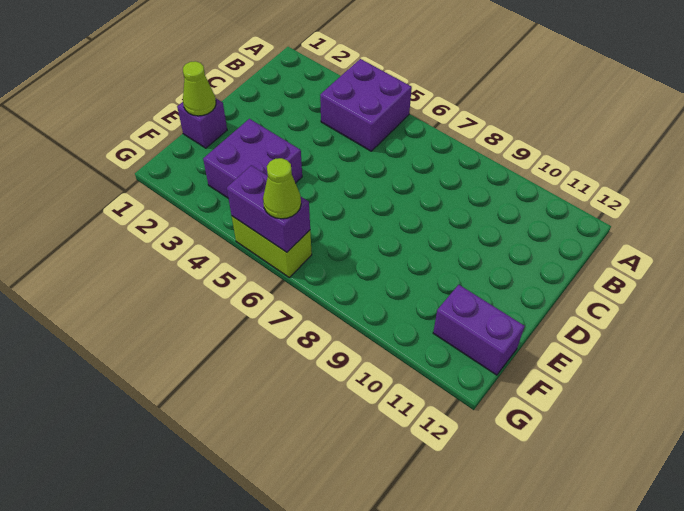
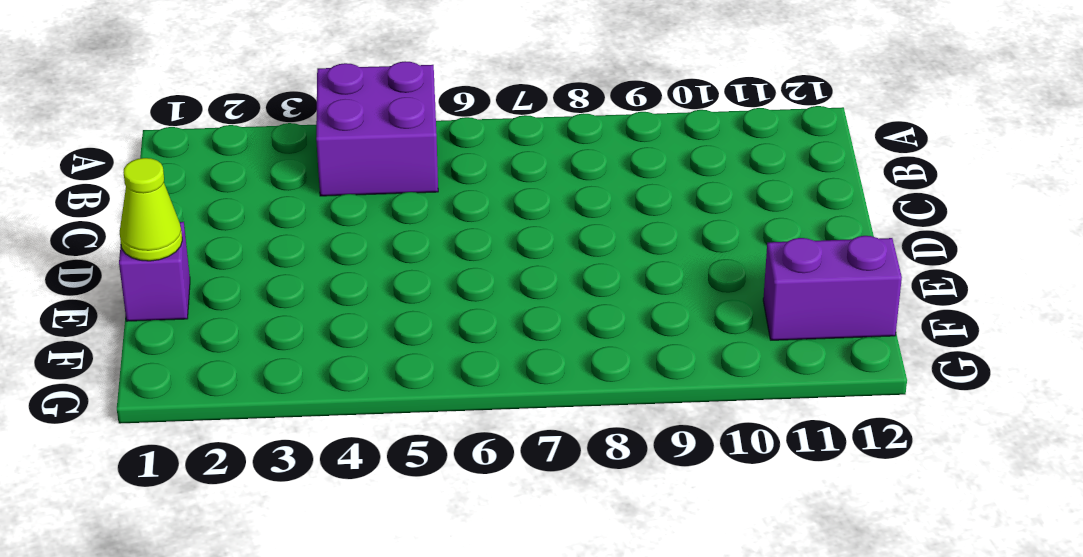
none -> purple 2x2 brick [203,119,302,198]
none -> lime 1x2 brick [232,216,312,277]

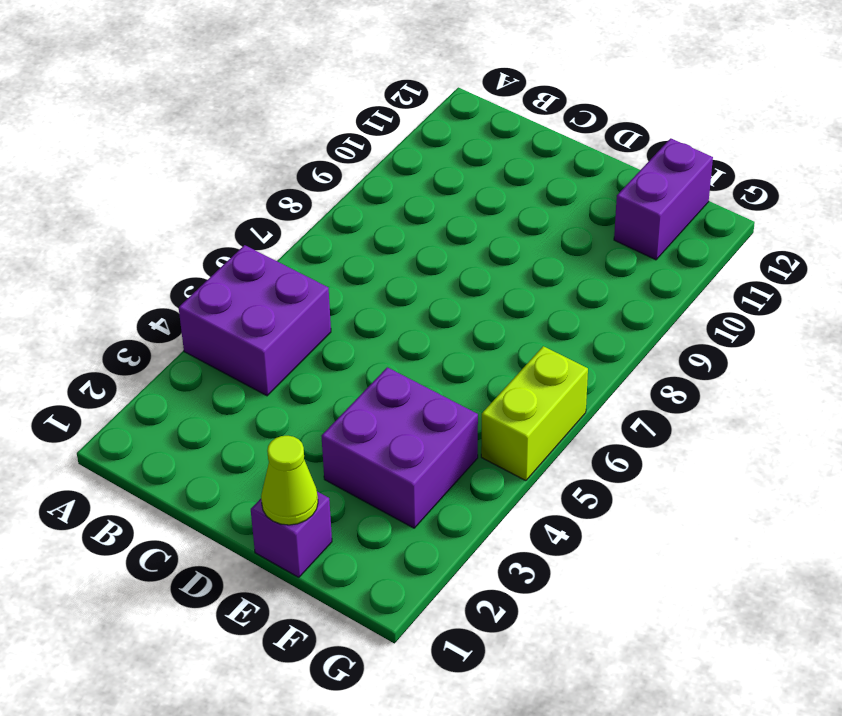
none -> purple 1x2 brick [227,165,310,252]
none -> lime 1x1 cone [263,158,301,219]

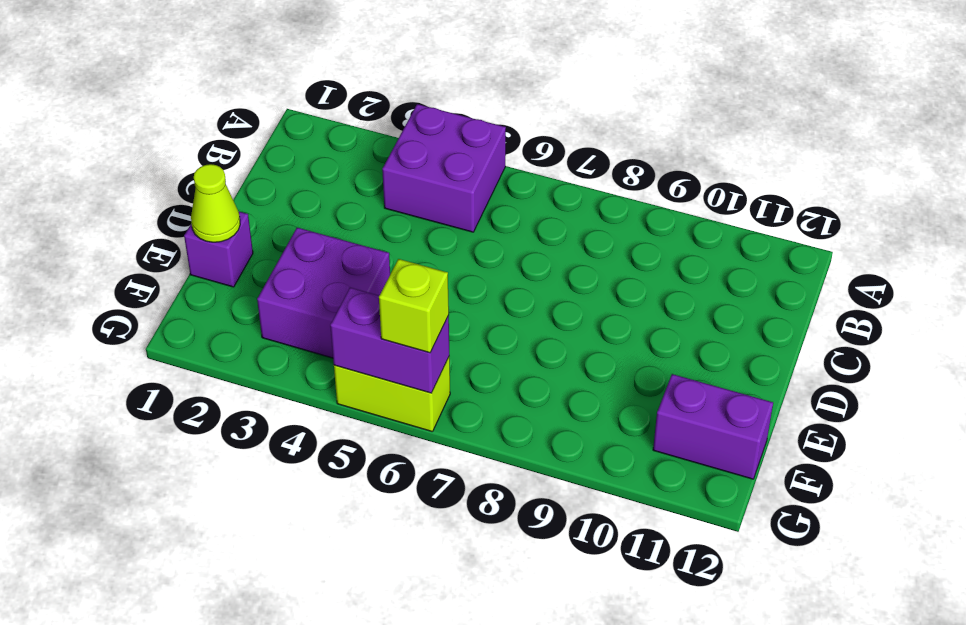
lime 1x1 brick [379,259,449,353] -> lime 1x1 cone [263,158,301,219]

